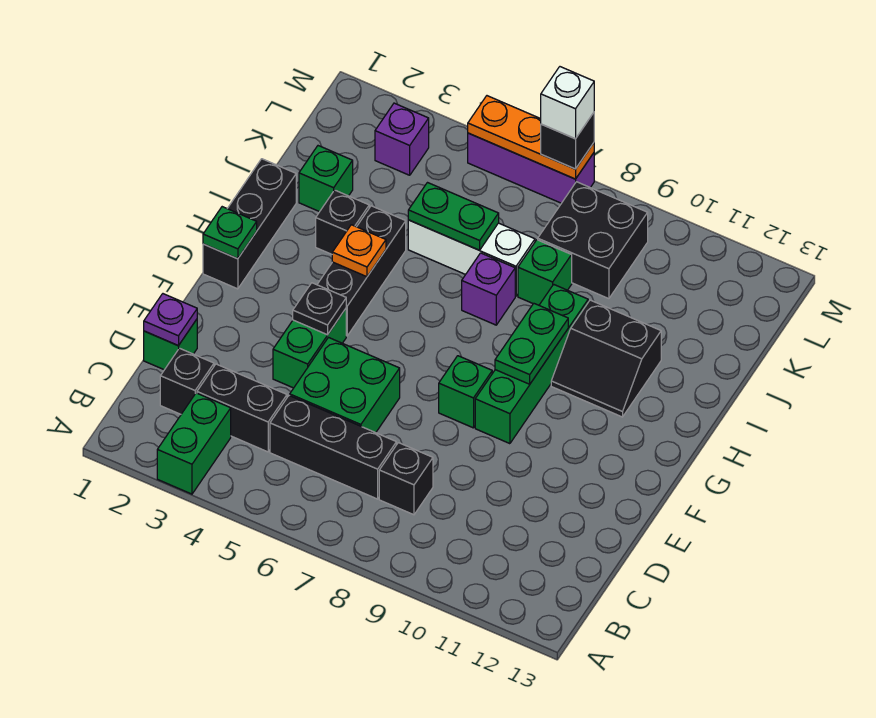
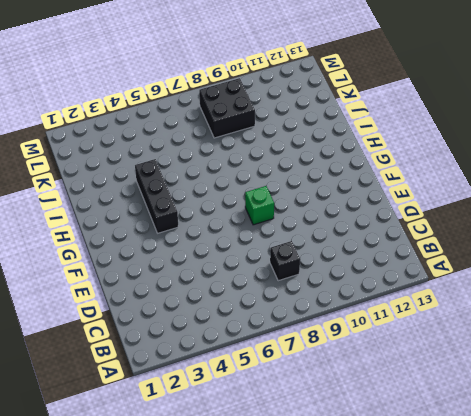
none -> green 1x2 brick [157,393,231,494]
none -> black 1x1 brick [160,348,214,414]
none -> black 1x2 brick [197,364,287,452]
none -> black 1x3 brick [270,395,396,499]

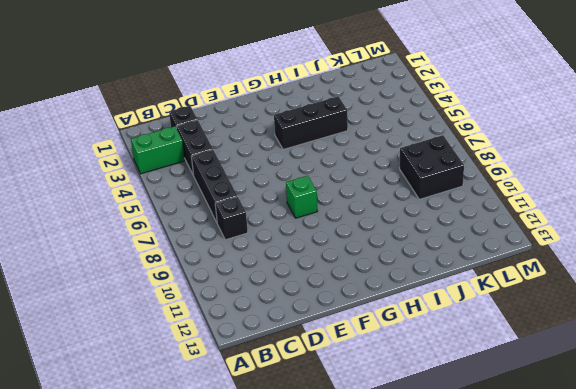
none -> green 1x1 brick [144,319,197,370]
none -> green 2x2 brick [290,338,400,433]
none -> green 1x2 brick [273,309,346,388]
none -> green 1x4 brick [475,284,588,444]

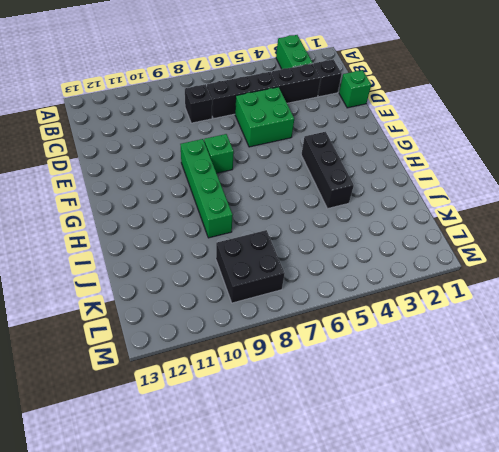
none -> green 1x2 brick [273,309,346,388]
none -> black 1x3 brick [203,159,296,289]
none -> black 2x2 slope [551,300,661,417]
none -> black 1x1 brick [316,190,369,254]

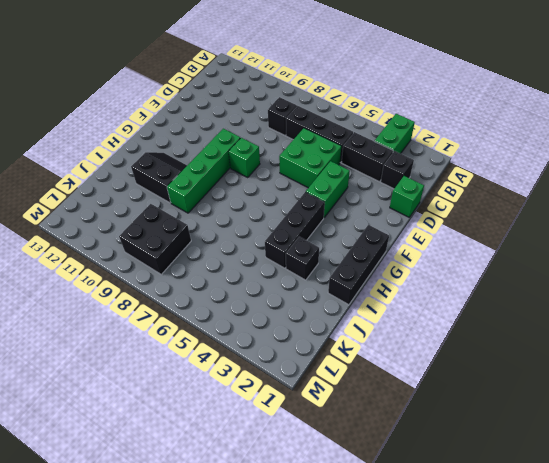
none -> purple 1x1 brick [462,253,515,325]
none -> green 1x1 brick [299,146,353,212]
none -> white 1x3 brick [408,220,535,296]
none -> green 1x1 brick [518,240,572,305]

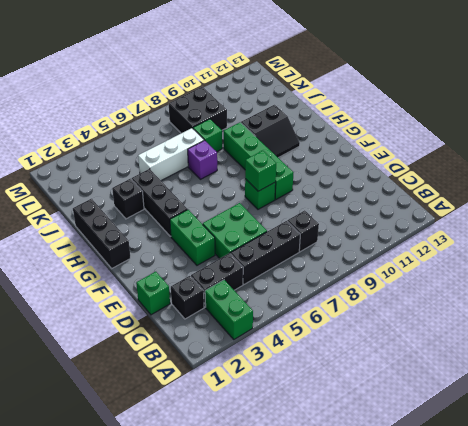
green 1x1 brick [245,151,276,191] -> green 1x1 brick moved to [299,146,353,212]
none -> purple 1x1 brick [375,103,429,175]
none -> purple 1x3 brick [468,133,594,203]
none -> purple 1x1 plate [144,294,197,346]
none -> black 1x1 plate [293,283,346,335]

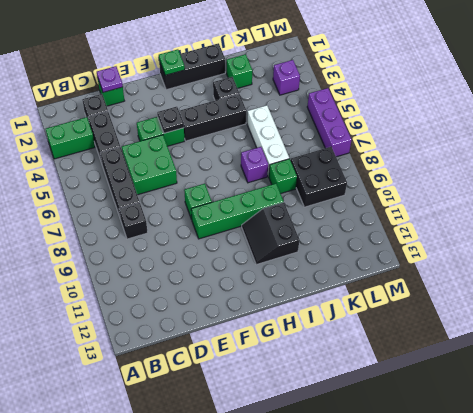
none -> green 1x2 plate [495,303,568,384]
none -> orange 1x1 plate [332,225,386,277]
none -> green 1x2 plate [408,183,499,250]
none -> orange 1x3 plate [468,96,594,179]

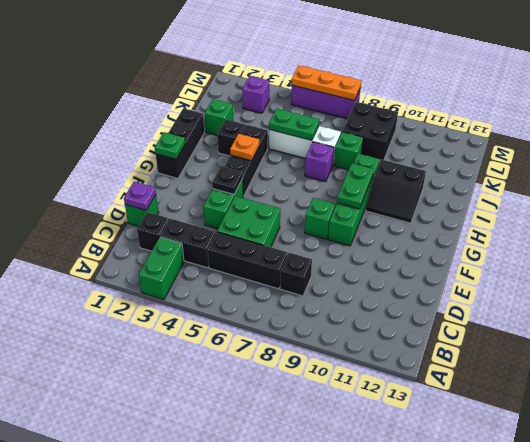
none -> black 1x1 brick [541,113,594,169]
none -> white 1x1 brick [541,67,594,139]

